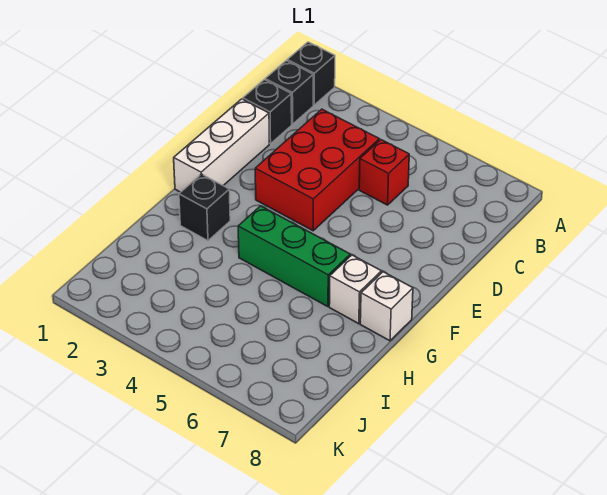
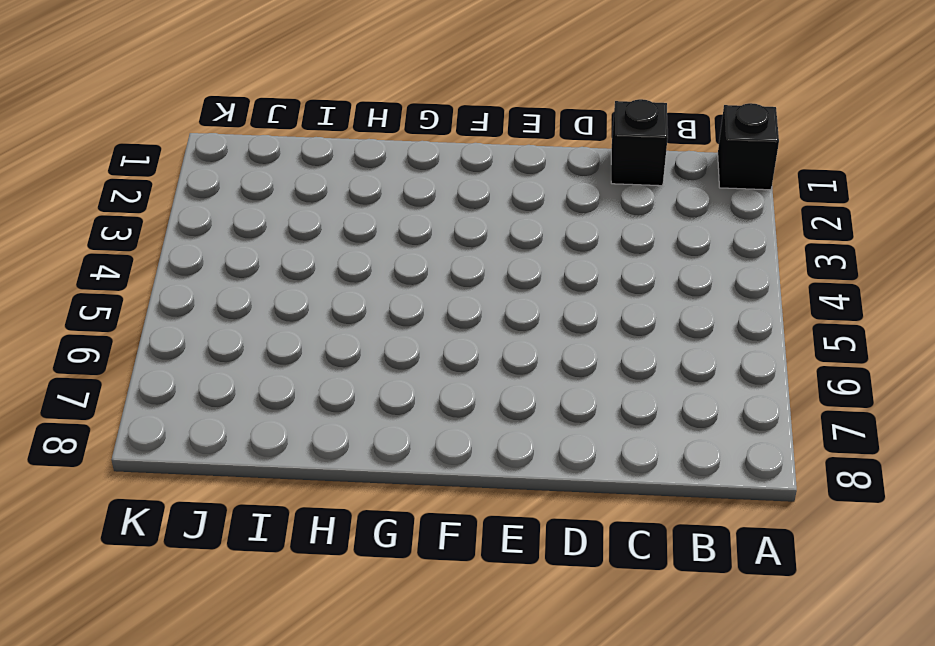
none -> black 1x1 brick [265,61,313,124]
none -> red 2x3 brick [255,109,379,231]

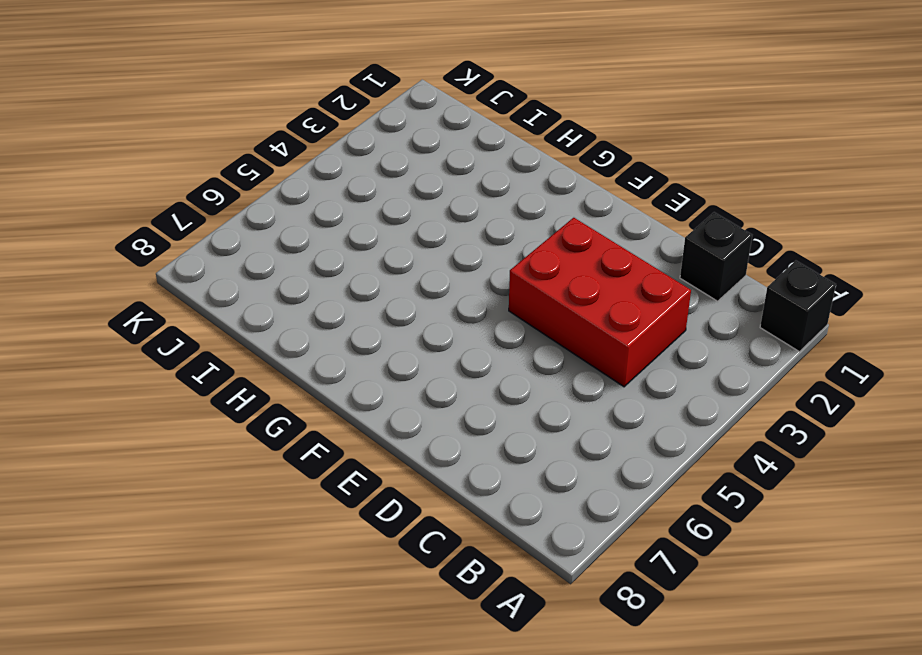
none -> black 1x1 brick [265,61,313,124]
none -> red 1x1 brick [359,140,409,205]

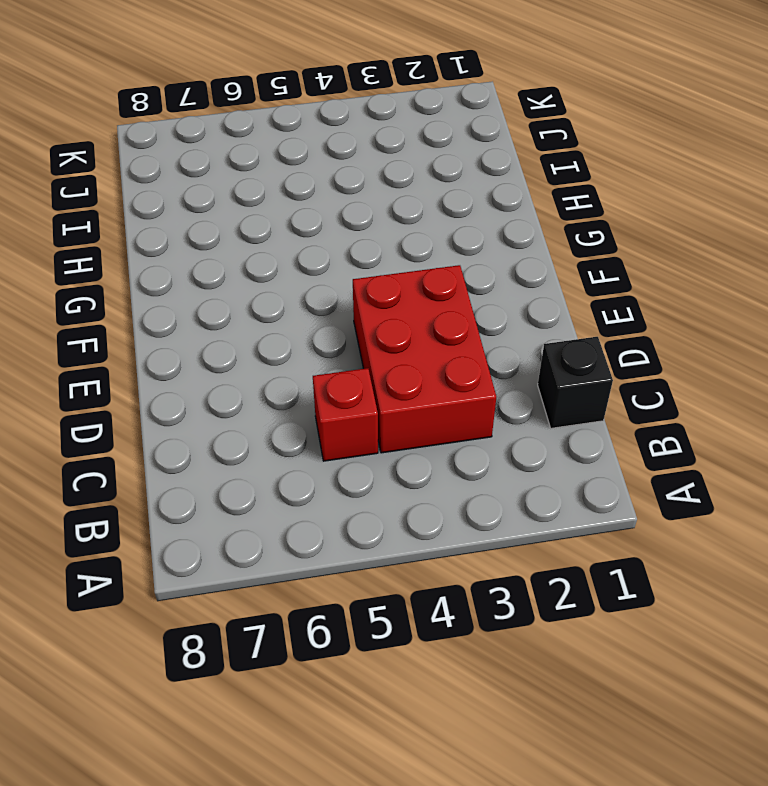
none -> black 1x1 brick [287,42,335,105]
none -> black 1x1 brick [265,61,313,124]

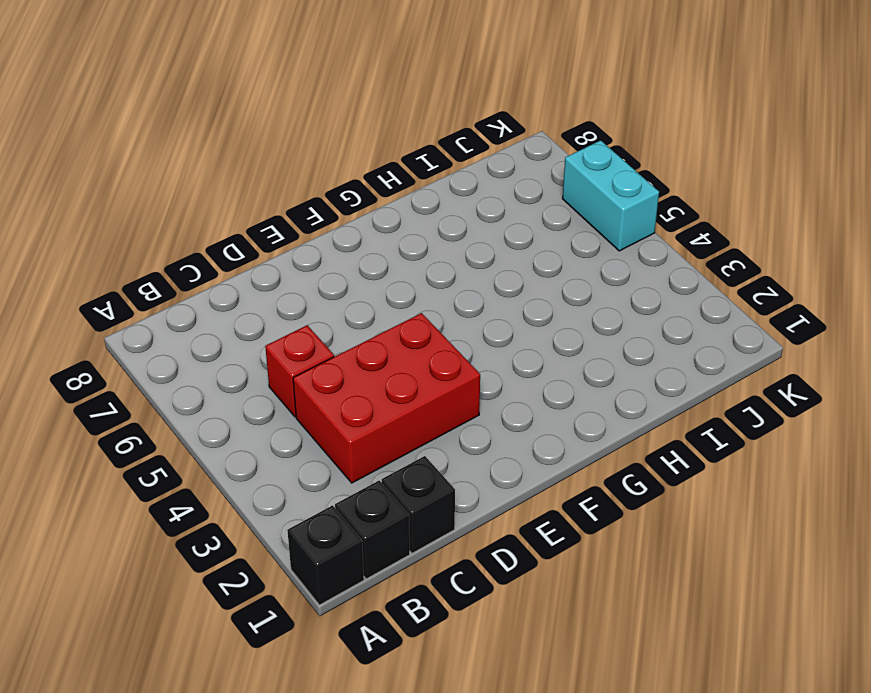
cyan 1x2 brick [563,140,659,251] -> none
none -> white 1x3 brick [174,99,269,192]
none -> black 1x1 brick [179,174,230,241]

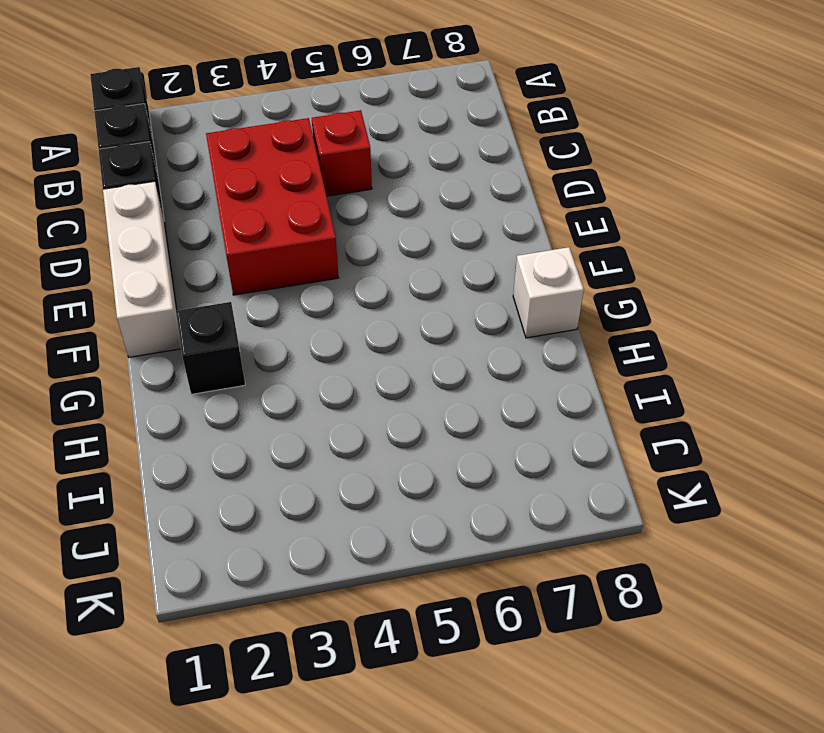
none -> green 1x3 brick [238,206,350,307]
none -> white 1x1 brick [329,255,382,324]

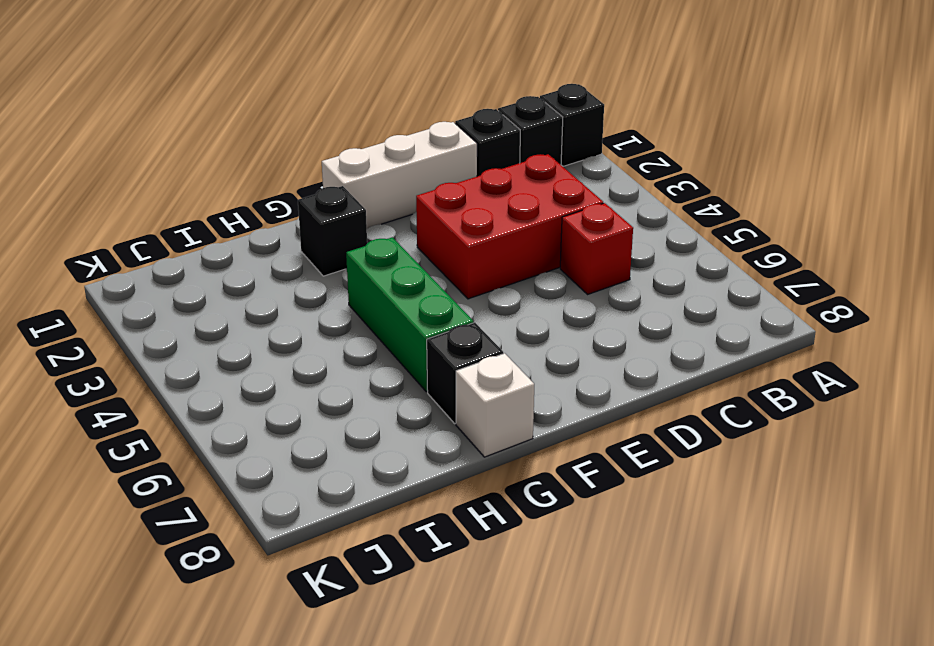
black 1x1 brick [427,323,503,424] -> white 1x1 brick [329,255,382,324]

